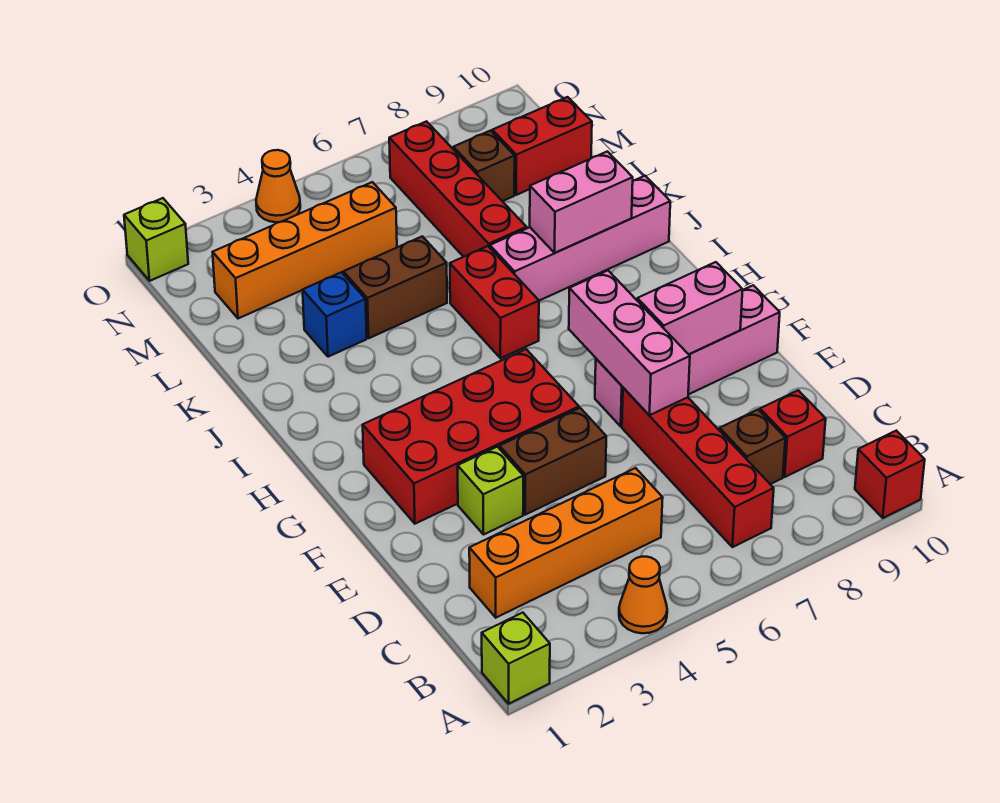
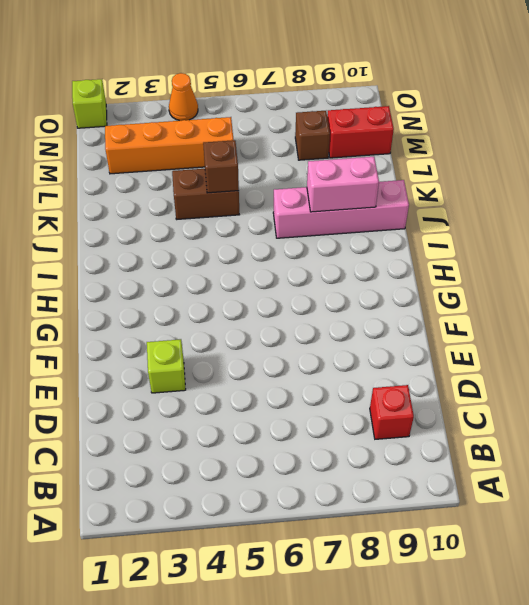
brown 1x1 brick [203,140,239,193] -> brown 1x1 brick moved to [719,410,785,484]
none -> lime 1x1 brick [482,613,550,704]
none -> orange 1x1 cone [619,557,667,633]
none -> red 1x1 brick [855,431,925,518]

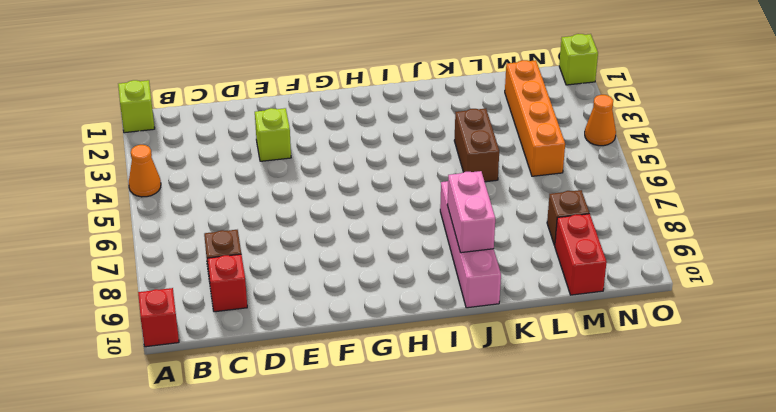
none -> red 1x4 brick [622,388,774,547]
none -> orange 1x4 brick [469,468,663,618]
none -> brown 1x2 brick [499,408,606,515]

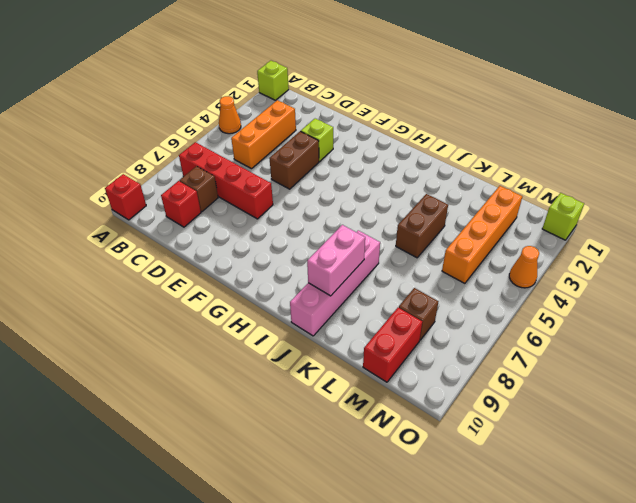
orange 1x3 brick [231,100,296,169] -> orange 1x4 brick [469,468,663,618]
none -> red 2x4 brick [363,349,579,524]
none -> pink 1x4 brick [595,285,780,426]
none -> red 1x2 brick [450,246,539,358]

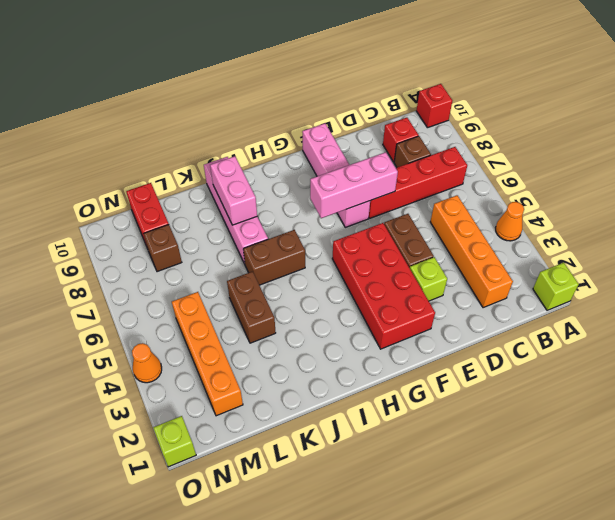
brown 1x2 brick [243,230,305,285] -> red 1x2 brick [450,246,539,358]
none -> blue 1x1 brick [303,272,367,357]
none -> red 1x4 brick [389,121,527,257]
none -> pink 1x2 brick [637,262,743,354]

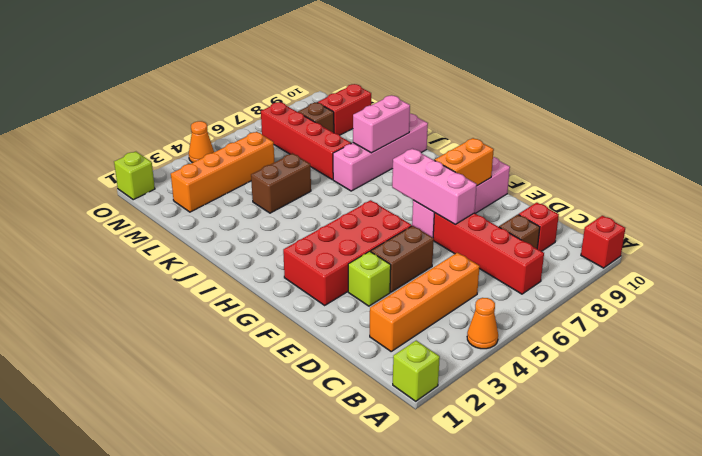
orange 1x2 brick [435,138,494,186] -> pink 1x2 brick [637,262,743,354]
none -> red 1x2 brick [450,246,539,358]
none -> blue 1x1 brick [303,272,367,357]

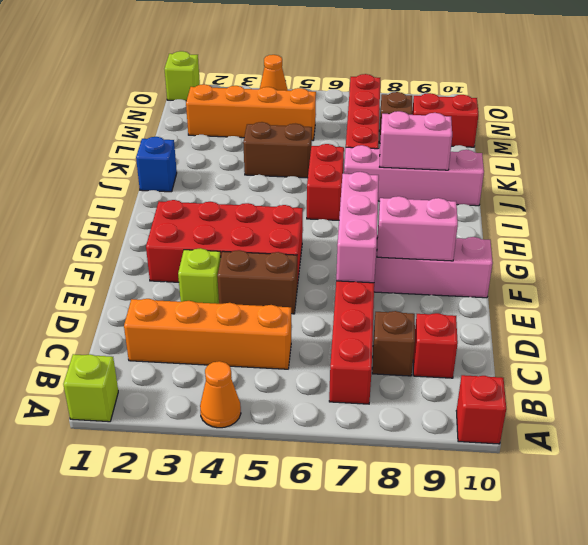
blue 1x1 brick [136,137,177,192] -> blue 1x1 brick moved to [303,272,367,357]

